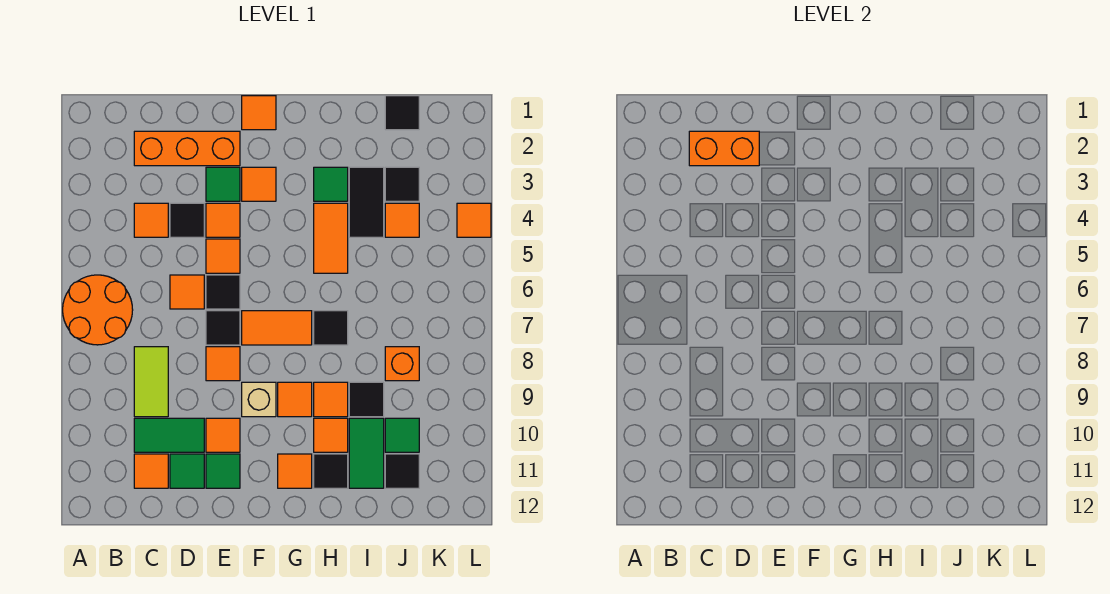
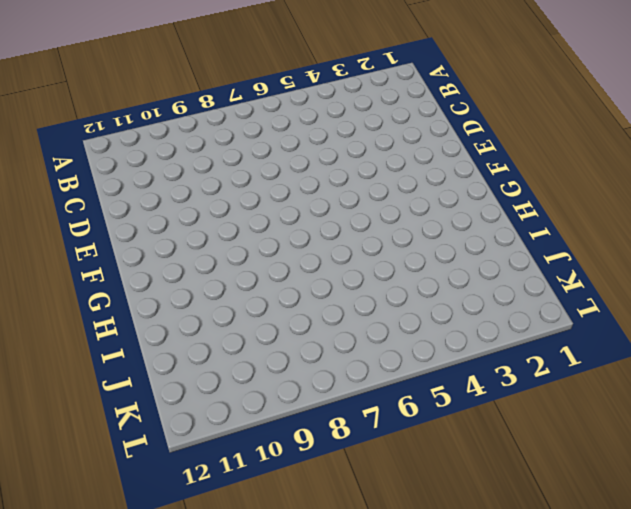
none -> orange 2x2 round brick [63,275,133,345]
none -> orange 1x3 brick [134,131,240,166]
none -> orange 1x1 tile [134,203,168,237]
none -> lime 1x2 tile [134,347,168,417]

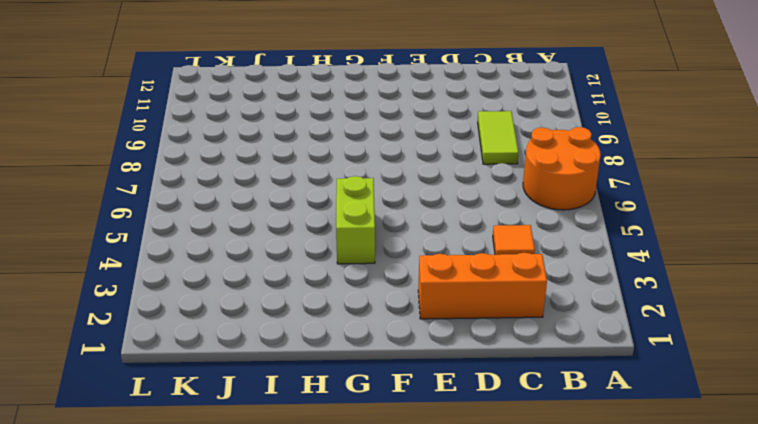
lime 1x2 brick [336,176,375,264] -> none
none -> green 1x2 tile [134,418,204,452]
none -> orange 1x1 tile [134,454,168,488]
none -> black 1x1 tile [170,203,204,237]
none -> orange 1x1 tile [170,275,204,309]

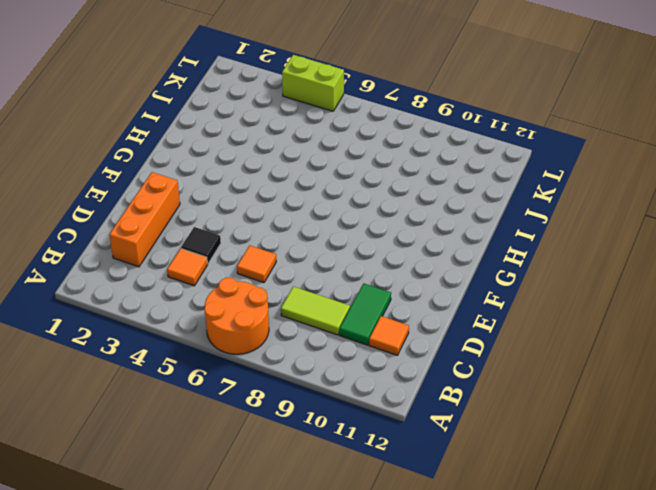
lime 1x2 brick [282,55,344,111] -> orange 1x1 tile [457,203,491,237]
none -> green 1x1 tile [170,454,204,488]
none -> green 1x1 tile [206,167,240,201]
none -> orange 1x1 tile [206,203,240,237]
none -> orange 1x1 tile [206,239,240,273]

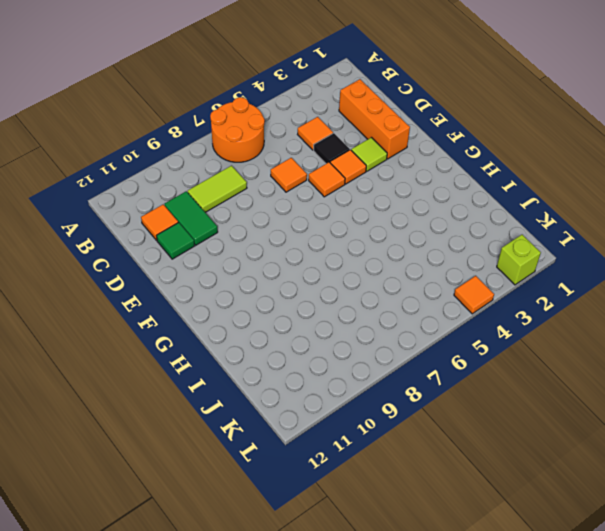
lime 1x1 tile [351,137,387,171] -> green 1x1 tile [206,167,240,201]
lime 1x1 brick [497,235,541,285] -> none
none -> black 1x1 tile [206,275,240,309]
none -> black 1x1 tile [206,311,240,345]
none -> orange 1x1 tile [206,347,240,381]
none -> orange 1x1 tile [206,418,240,452]

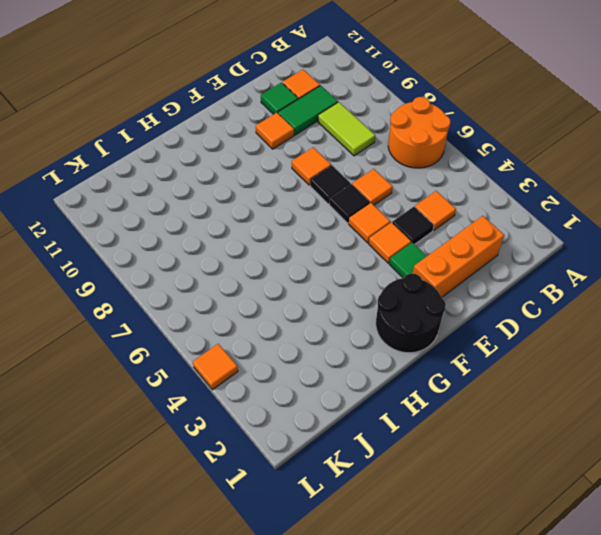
black 2x2 round brick [376,273,446,353] -> orange 1x1 tile [242,96,276,130]
none -> green 1x1 tile [206,454,240,488]
none -> orange 1x1 tile [242,167,276,201]
none -> orange 1x2 tile [242,311,312,345]
none -> tan 1x1 brick [242,382,276,417]

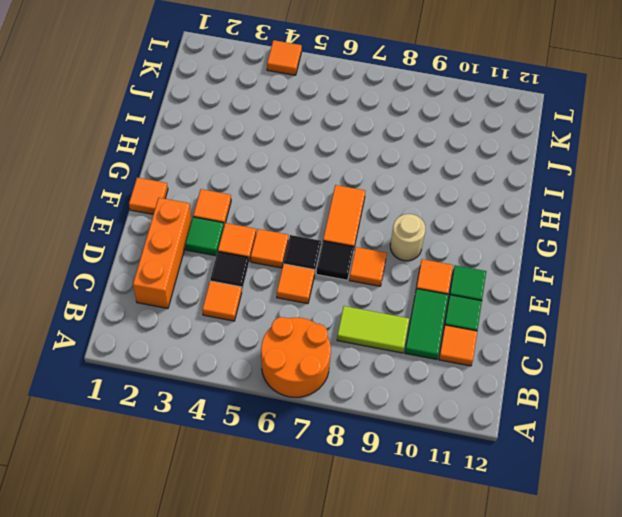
tan 1x1 round brick [390,214,425,261] -> tan 1x1 brick [242,382,276,417]
none -> orange 1x1 tile [278,382,312,417]
none -> orange 1x1 tile [278,454,312,488]
none -> green 1x1 tile [314,167,348,201]
none -> orange 1x2 tile [314,203,348,273]

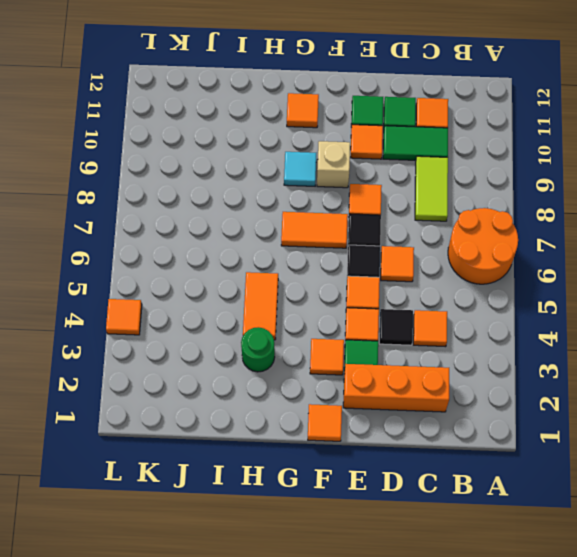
cyan 1x1 tile [284,152,316,186] -> orange 1x1 tile [278,382,312,417]
green 1x1 round brick [241,327,275,372] -> green 1x1 tile [314,167,348,201]
none -> black 1x1 tile [314,311,348,345]
none -> orange 1x1 tile [314,382,348,417]
none -> orange 1x1 tile [314,418,348,452]
none -> black 1x1 tile [314,454,348,488]

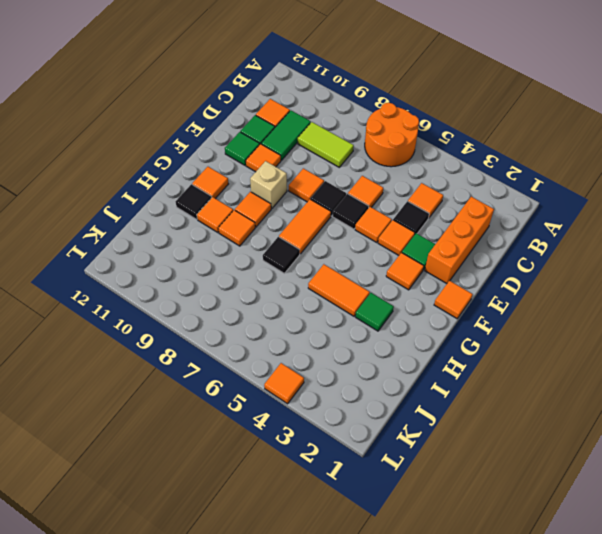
none -> black 1x2 tile [349,167,384,237]
none -> black 1x1 tile [349,382,384,417]
none -> green 1x2 tile [349,418,384,488]
none -> black 1x1 tile [385,96,419,130]

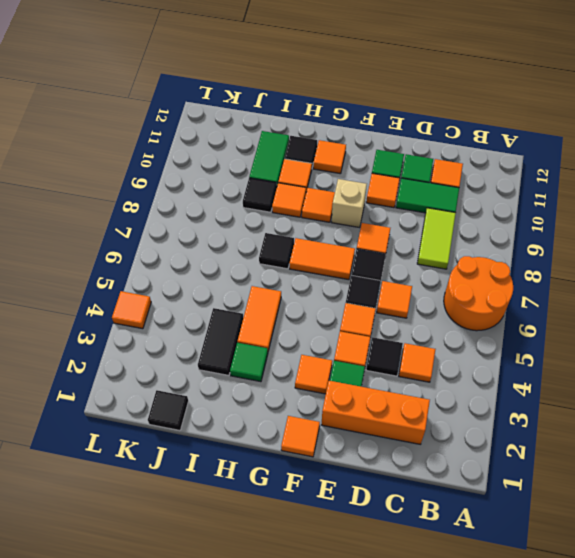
none -> black 1x1 tile [385,167,419,201]
none -> orange 1x1 tile [385,203,419,237]
none -> orange 1x1 brick [385,347,419,381]
none -> green 1x1 tile [385,418,419,452]

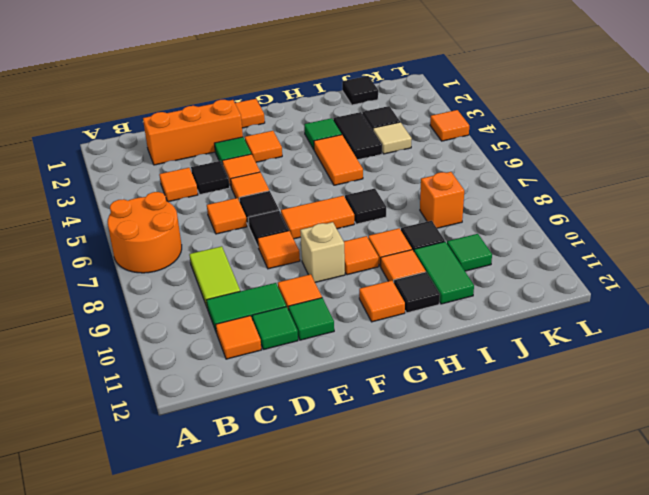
tan 1x1 tile [373,122,412,154] -> orange 1x1 tile [385,203,419,237]
none -> black 1x1 tile [385,454,419,488]
none -> orange 1x2 brick [689,131,759,166]

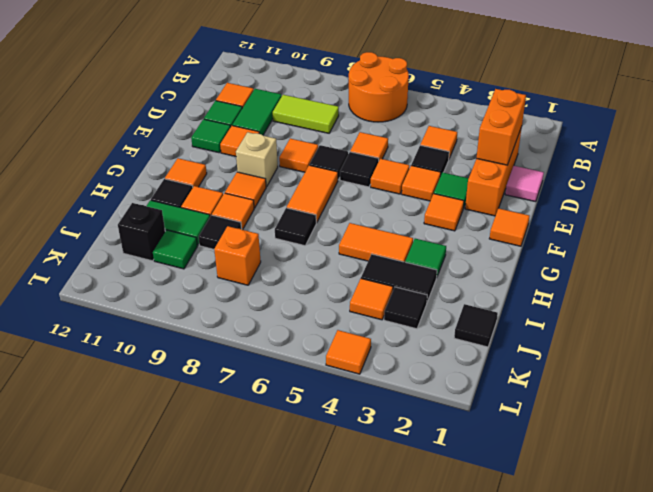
pink 1x1 tile [505,166,544,202] -> none
black 1x1 brick [118,203,165,261] -> black 1x1 tile [385,454,419,488]

